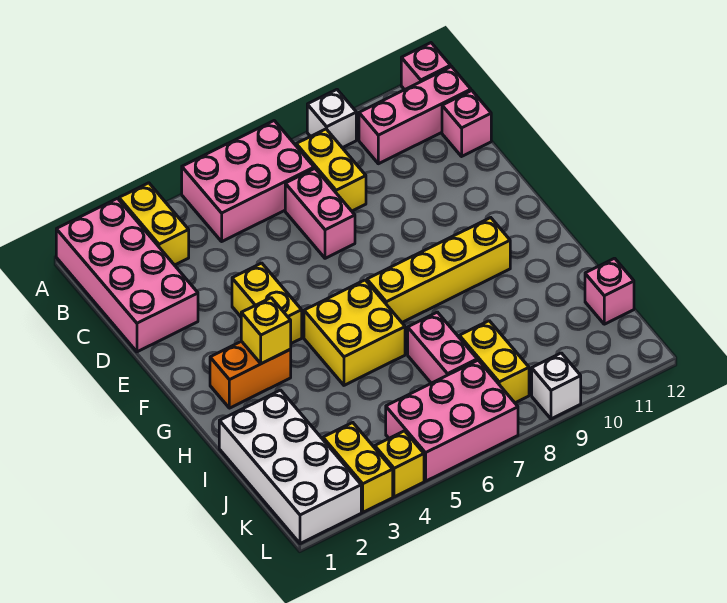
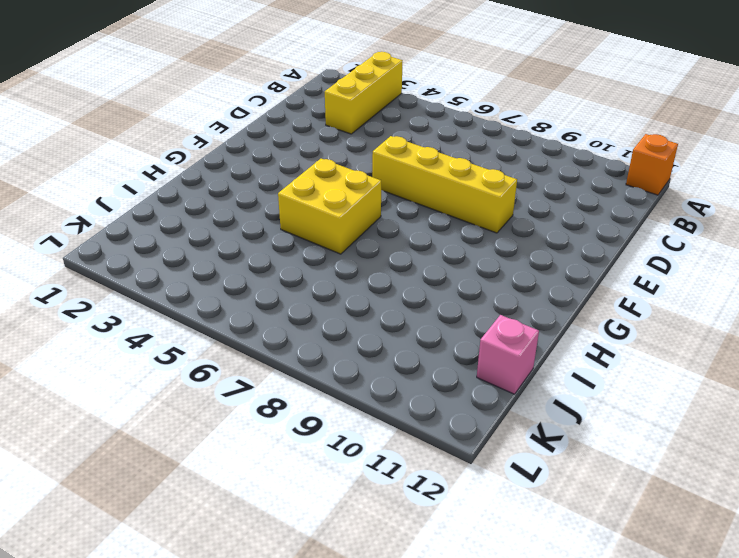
yellow 1x3 brick [325,52,403,134] -> yellow 1x2 brick [119,183,189,265]
orange 1x1 brick [626,134,678,195] -> pink 1x1 brick [401,43,451,90]
yellow 1x4 brick [372,136,517,233] -> yellow 1x4 brick moved to [367,218,510,322]
none -> pink 2x4 brick [56,198,198,352]
none -> pink 2x3 brick [182,121,314,241]
none -> white 1x1 brick [307,90,356,148]

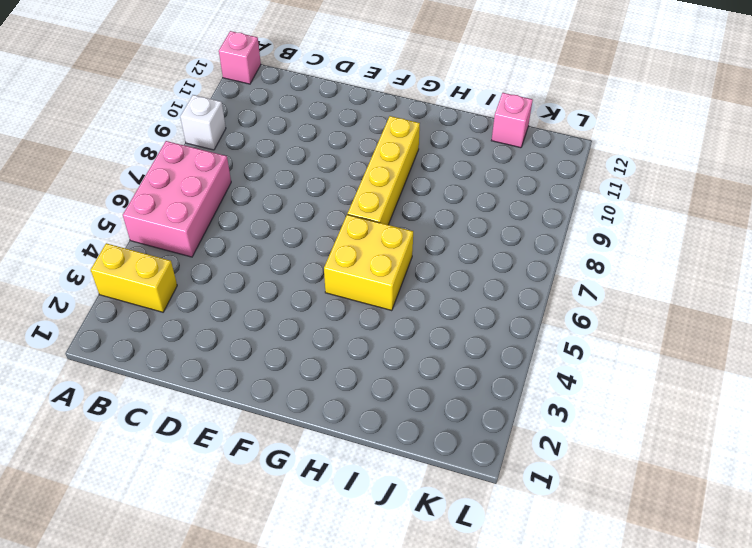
none -> pink 2x4 brick [56,198,198,352]
none -> yellow 1x2 brick [296,129,366,211]
none -> pink 1x3 brick [359,67,471,164]

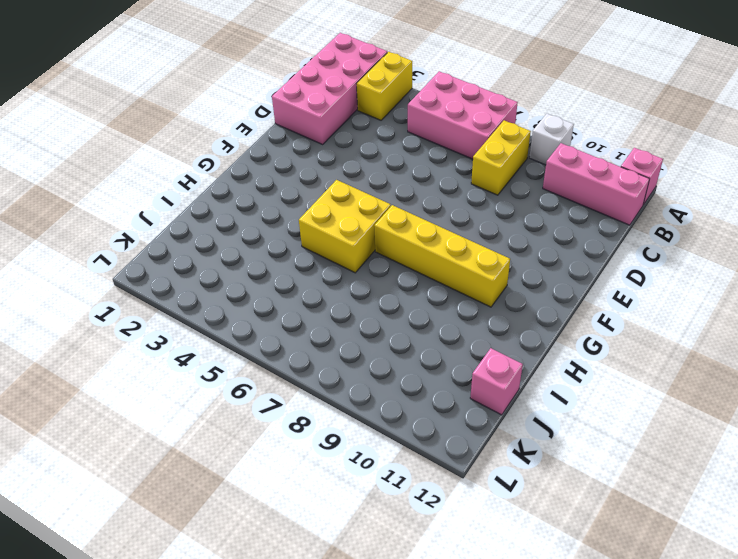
none -> pink 1x2 brick [285,169,355,258]
none -> pink 1x1 brick [442,91,491,156]
none -> yellow 1x2 brick [232,263,302,343]

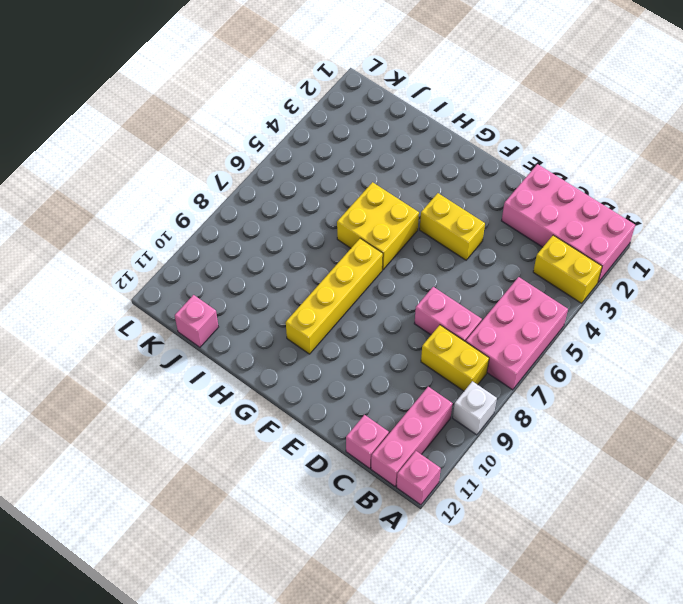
none -> orange 1x2 brick [210,341,291,408]
none -> white 2x4 brick [219,390,361,544]
none -> pink 1x2 brick [408,312,477,383]

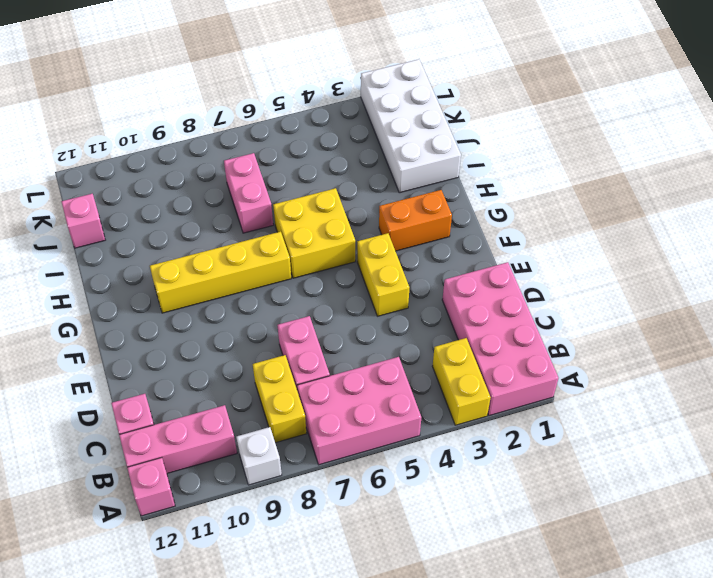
none -> yellow 1x2 brick [459,321,529,403]
none -> yellow 1x2 brick [323,423,393,512]
none -> pink 2x3 brick [386,360,518,481]

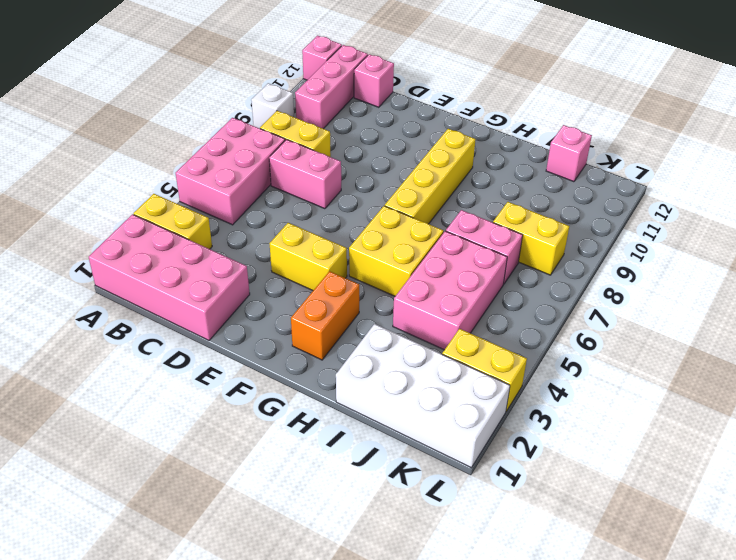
pink 2x3 brick [393,231,507,350] -> pink 2x3 brick moved to [386,360,518,481]
none -> yellow 1x1 brick [375,431,424,497]
none -> white 1x1 brick [532,353,581,419]
none -> yellow 1x1 brick [241,298,291,364]

